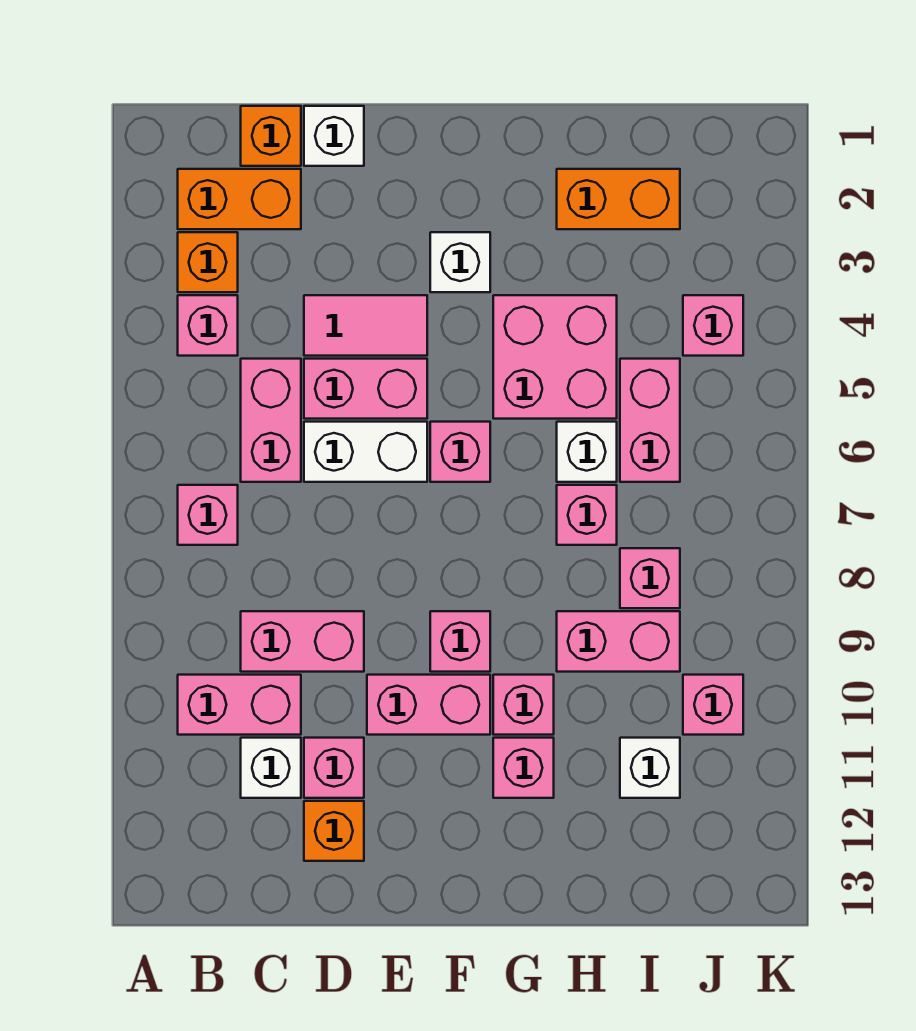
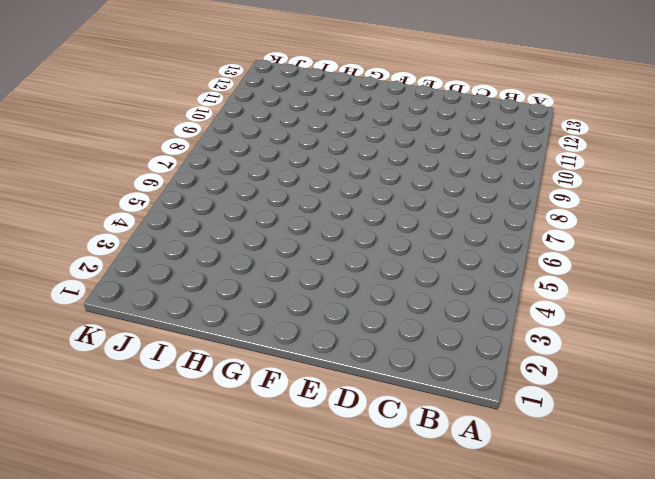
none -> orange 1x2 brick [178,169,301,229]
none -> orange 1x1 brick [178,232,238,292]
none -> pink 1x1 brick [178,295,238,356]
none -> pink 1x1 brick [178,485,238,545]

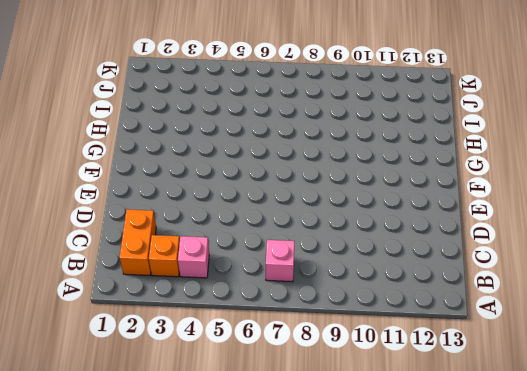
none -> pink 1x2 brick [178,675,301,735]
none -> orange 1x1 brick [241,106,301,166]
none -> pink 1x2 brick [241,359,301,482]
none -> pink 1x2 brick [241,611,364,672]

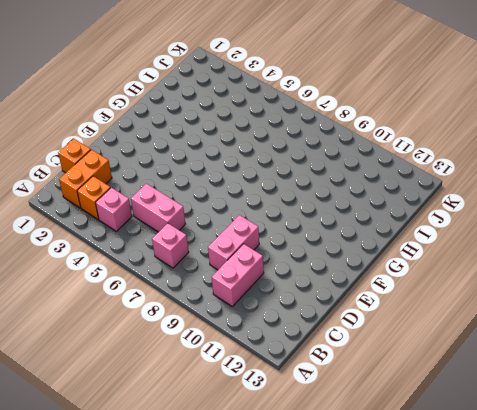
none -> white 1x1 brick [241,738,301,798]
none -> white 1x1 brick [304,106,364,166]
none -> pink 1x2 tile [304,295,427,356]
none -> pink 1x2 brick [304,359,427,419]

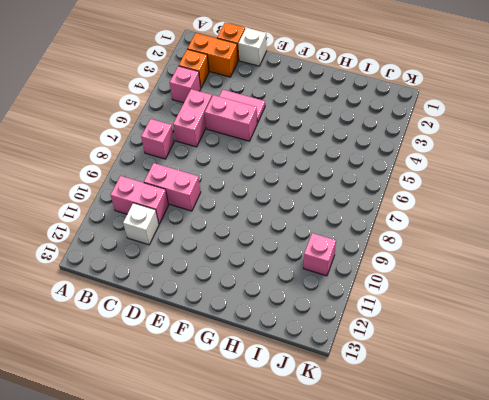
none -> white 1x2 brick [304,422,427,482]
none -> pink 1x1 brick [304,738,364,798]
none -> orange 1x1 brick [304,801,364,861]
none -> pink 1x2 brick [367,675,490,735]

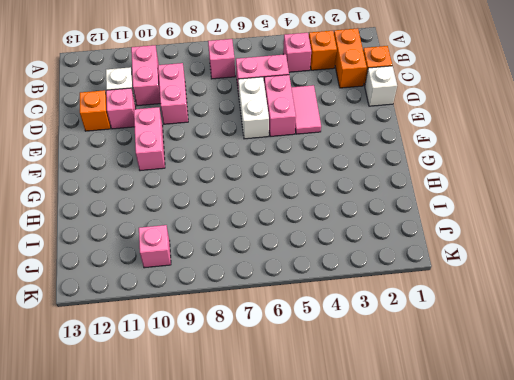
none -> white 1x1 brick [430,232,490,292]
none -> pink 1x1 brick [430,422,490,482]
none -> pink 1x1 brick [430,611,490,672]
none -> pink 2x2 brick [493,295,617,419]

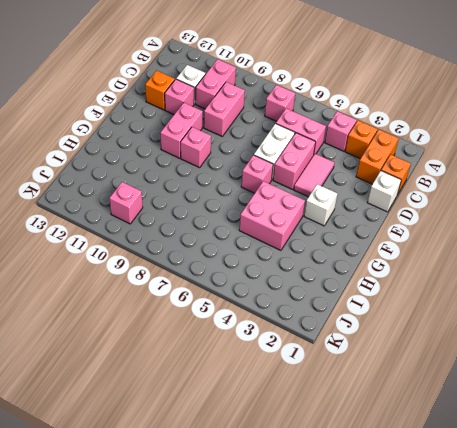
none -> pink 1x1 brick [493,675,554,735]
none -> pink 1x1 brick [493,738,554,798]
none -> orange 1x2 brick [557,169,680,229]
none -> white 1x1 brick [557,422,617,482]

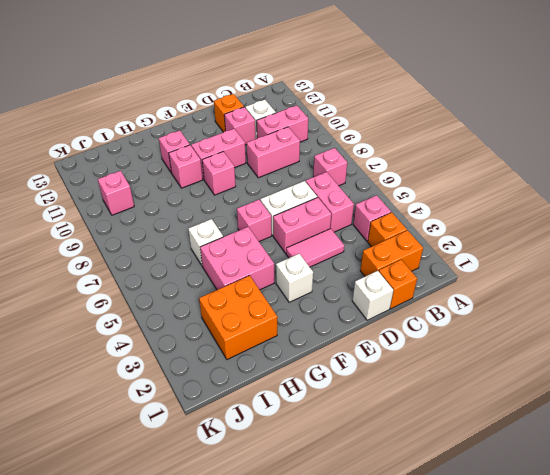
orange 2x2 brick [199,276,277,359] -> orange 1x2 brick [557,169,680,229]
none -> pink 1x1 brick [557,485,617,545]
none -> pink 1x2 brick [557,611,680,672]
none -> pink 1x2 brick [620,359,680,482]
none -> pink 1x1 brick [620,548,680,608]

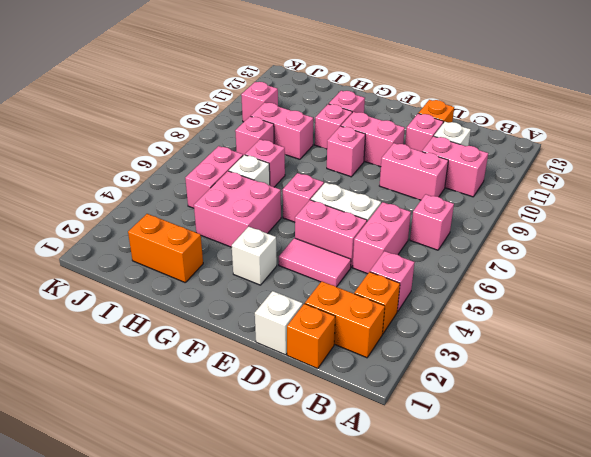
none -> white 1x1 brick [620,738,680,798]
none -> pink 1x1 brick [683,295,743,356]

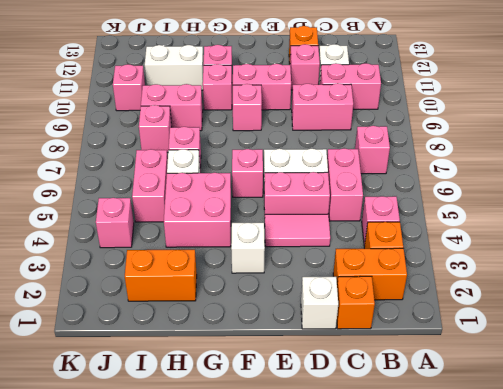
white 1x2 brick [145,45,204,90] -> white 1x1 brick [620,738,680,798]

